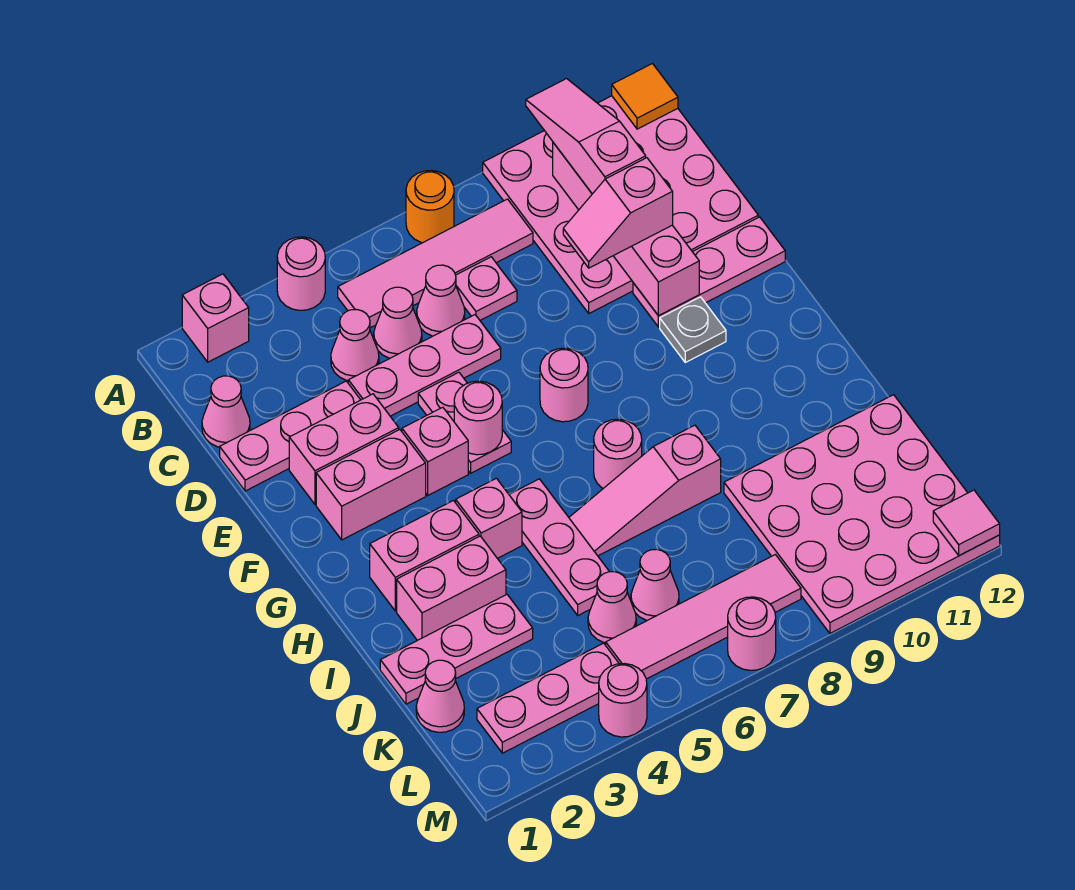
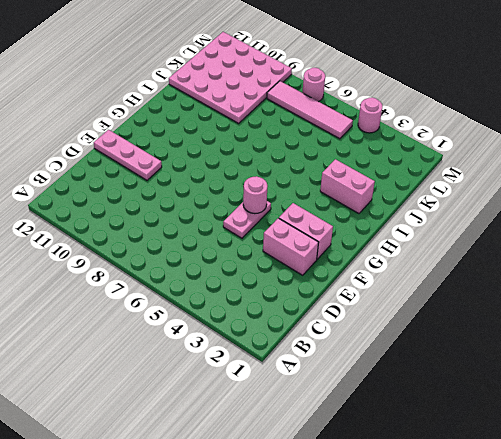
none -> pink 1x1 brick [182,274,249,362]
none -> pink 1x1 round brick [277,237,325,310]
none -> orange 1x1 round brick [406,170,454,243]
none -> pink 4x4 plate [483,96,758,313]

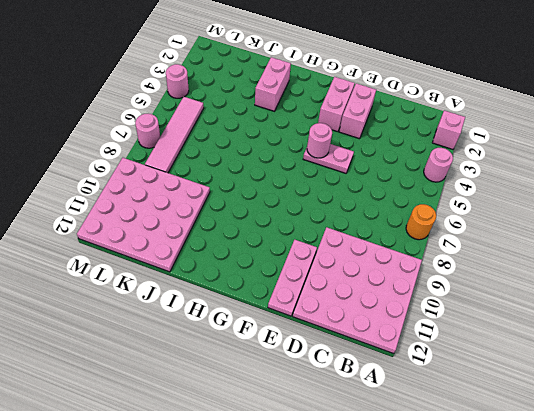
none -> pink 1x4 tile [338,199,533,328]
none -> pink 1x1 cone [202,376,250,447]
none -> pink 1x1 cone [331,310,379,381]
none -> pink 1x1 cone [374,287,422,358]

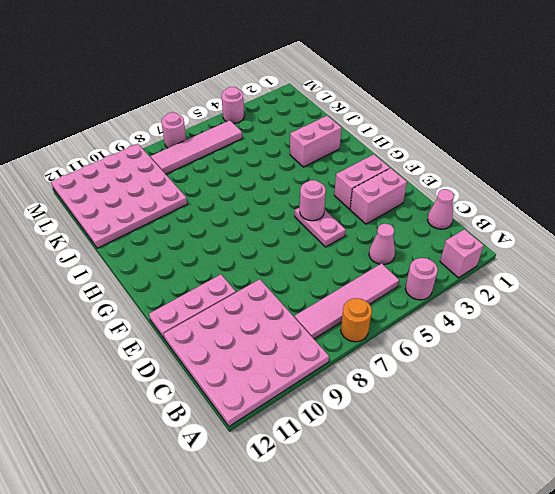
none -> pink 1x1 cone [374,287,422,358]
none -> pink 1x1 cone [417,265,465,336]
none -> pink 1x1 plate [456,257,517,320]
none -> pink 1x3 plate [220,381,360,491]

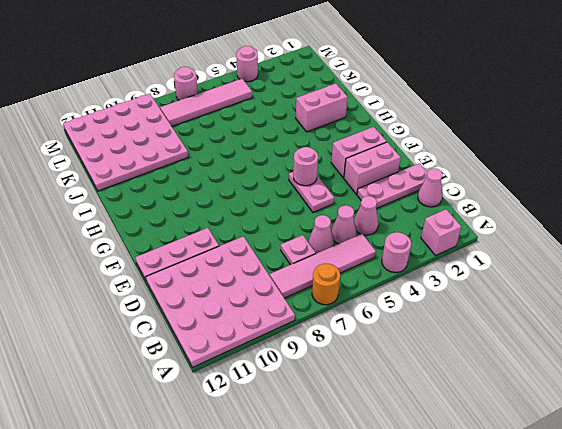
none -> pink 1x3 plate [348,315,501,416]
none -> pink 1x1 brick [402,407,468,495]
none -> pink 1x1 round brick [540,348,588,422]
none -> grey 1x1 plate [660,297,726,362]

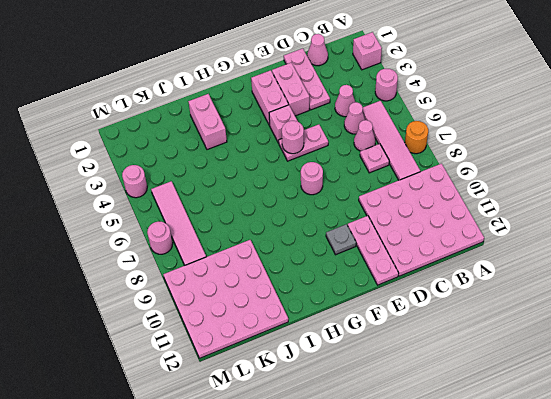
none -> pink 1x3 plate [348,315,501,416]
none -> pink 1x2 brick [370,501,479,611]
none -> pink 1x1 brick [456,478,522,558]
none -> pink 1x3 plate [509,479,609,615]

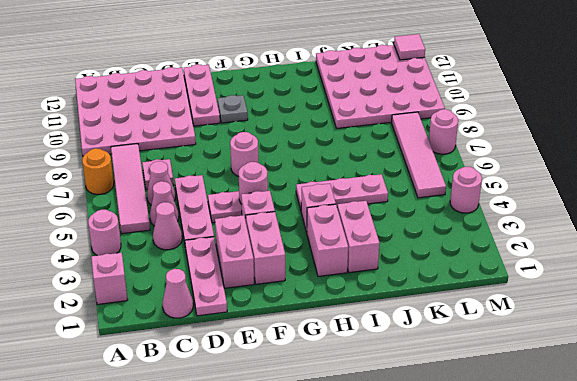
none -> pink 1x1 round brick [594,419,642,488]
none -> pink 1x3 slope [569,425,721,556]
none -> pink 1x3 plate [380,595,533,704]
none -> pink 1x1 cone [416,660,464,732]

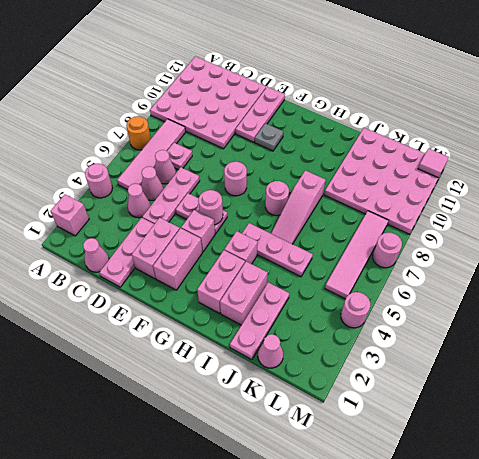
none -> pink 1x1 cone [588,572,636,643]
none -> pink 1x1 cone [631,549,679,620]
none -> pink 1x3 plate [477,643,619,753]
none -> orange 1x1 tile [612,64,678,129]

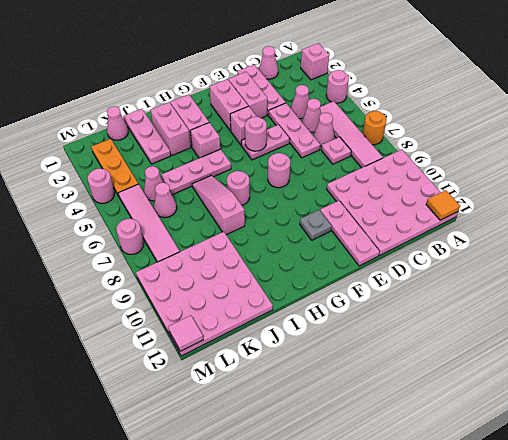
orange 1x3 plate [91,139,138,196] -> pink 1x3 plate [477,643,619,753]
none -> pink 1x4 brick [553,143,699,316]
none -> pink 1x3 slope [526,79,646,194]
none -> pink 1x2 slope [563,158,673,268]

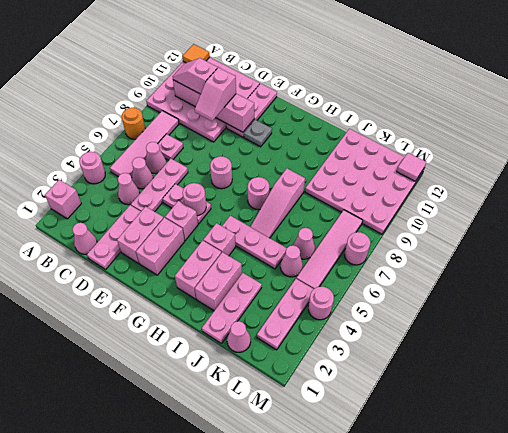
pink 1x2 slope [172,58,217,94] -> pink 1x3 slope [526,79,646,194]

